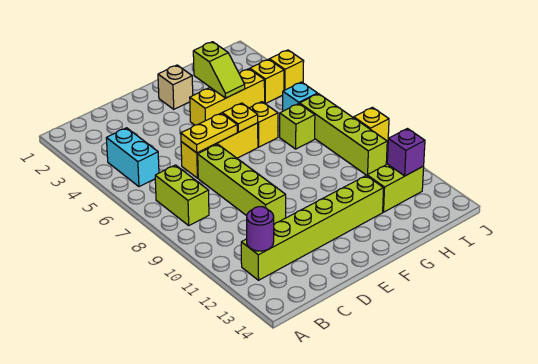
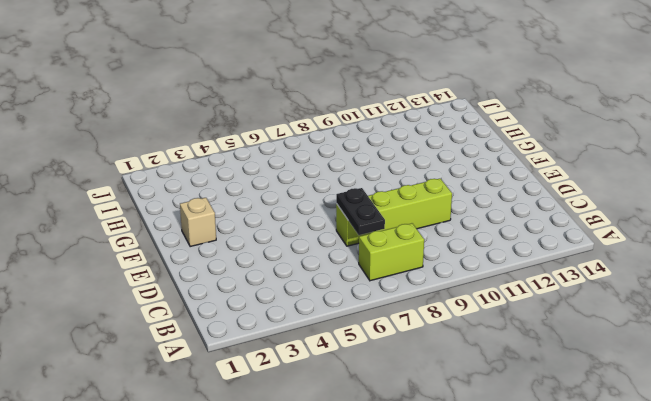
black 1x2 plate [336,188,385,235] -> none
none -> cyan 1x2 brick [106,128,159,187]
none -> lime 1x6 brick [241,176,384,280]
none -> yellow 1x3 brick [181,123,258,178]

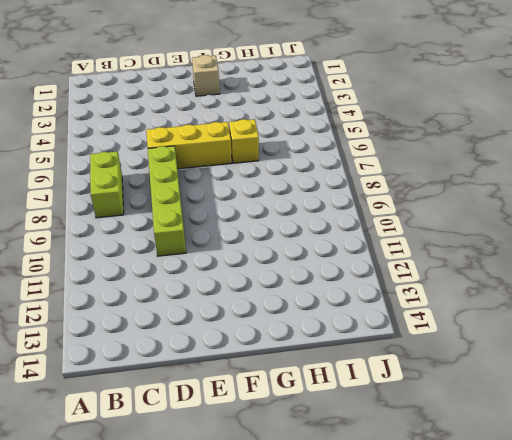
none -> cyan 1x2 brick [106,128,159,187]
none -> lime 1x6 brick [241,176,384,280]
none -> yellow 1x3 brick [190,69,265,125]

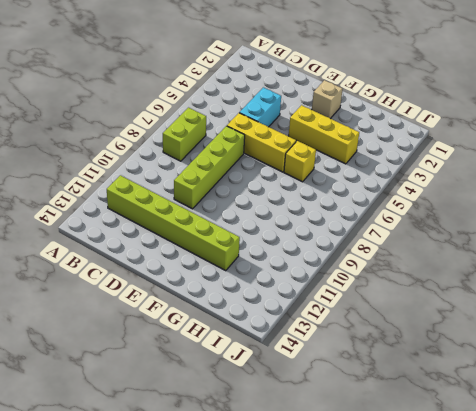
cyan 1x2 brick [239,87,281,127] -> cyan 1x2 brick moved to [106,128,159,187]
none -> lime 1x1 brick [280,104,315,149]
none -> lime 1x2 brick [367,164,424,212]
none -> yellow 1x1 brick [250,59,284,104]

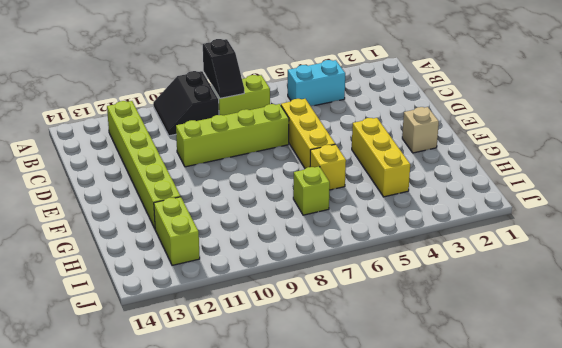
black 1x2 slope [203,39,244,98] -> none
black 2x2 slope [153,71,219,136] -> none
none -> yellow 1x1 brick [250,59,284,104]
none -> cyan 1x1 brick [283,82,318,111]
none -> lime 1x4 brick [300,94,387,175]

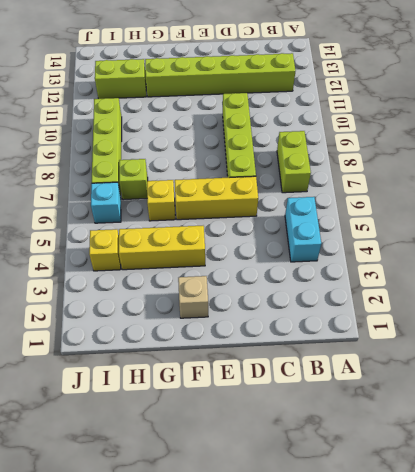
none -> yellow 1x1 brick [269,50,304,90]
none -> yellow 1x1 brick [354,107,389,144]
none -> purple 1x1 round brick [247,207,274,251]

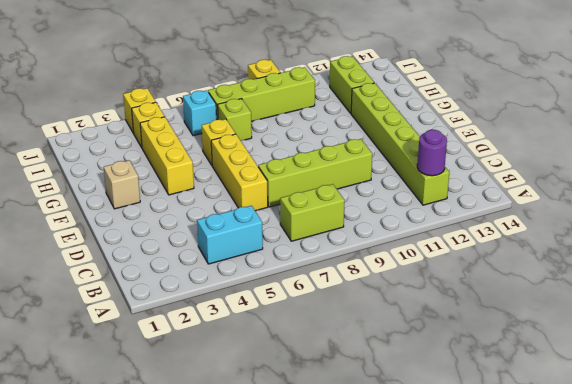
none -> yellow 1x2 plate [181,113,237,153]
none -> yellow 1x1 plate [222,103,258,132]
none -> lime 1x2 slope [193,42,245,98]

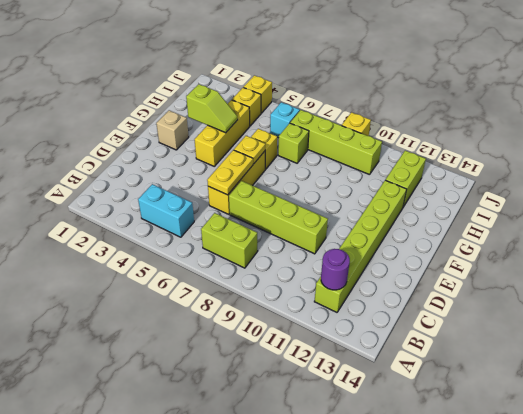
none -> purple 1x1 brick [387,129,425,176]

